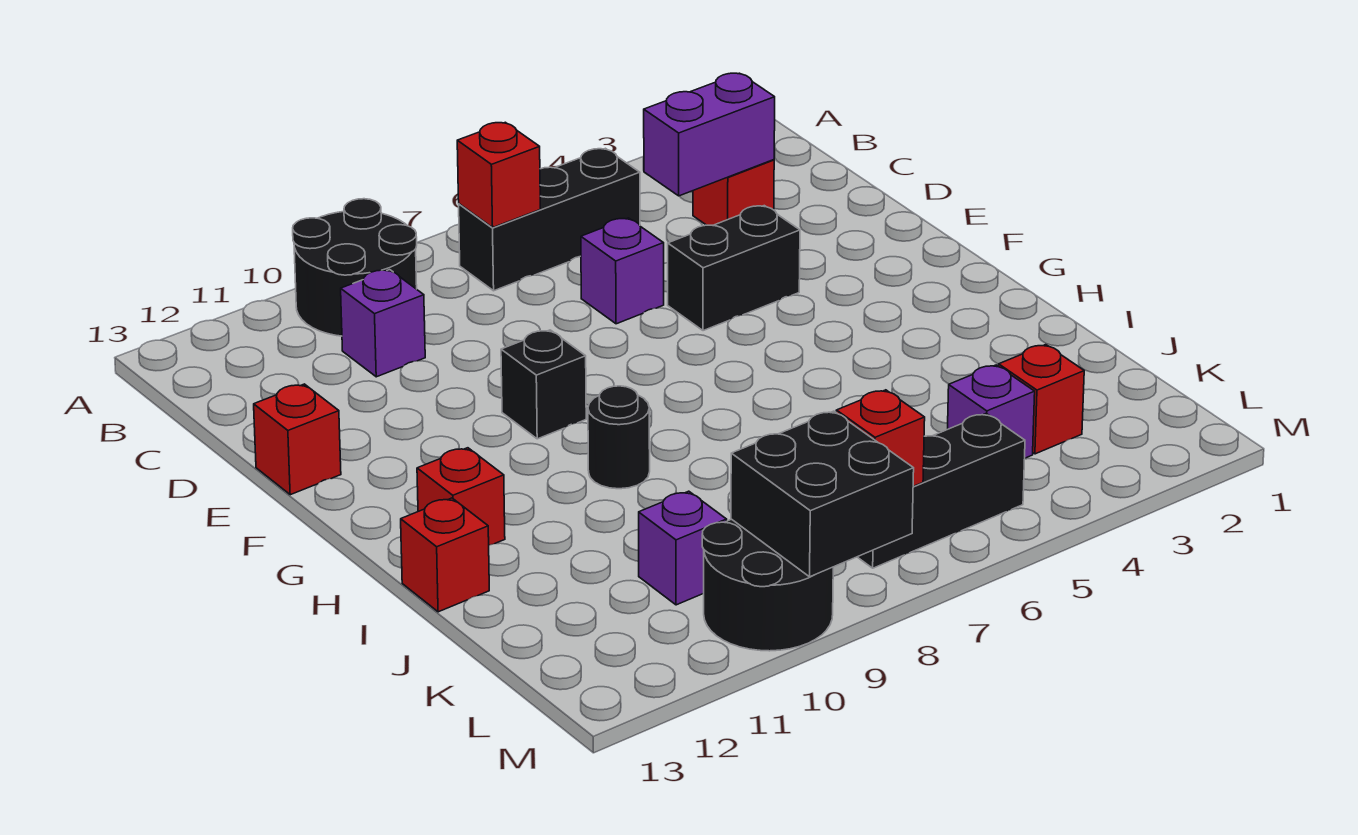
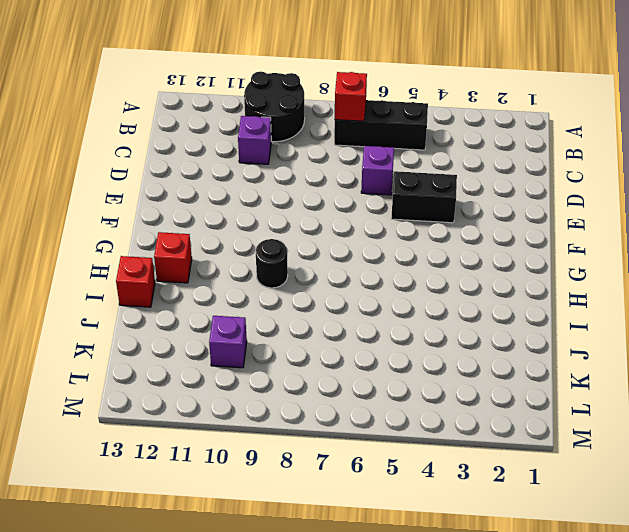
none -> red 1x1 brick [693,160,774,225]
none -> red 1x1 brick [254,384,341,495]
none -> black 1x1 brick [501,330,586,439]

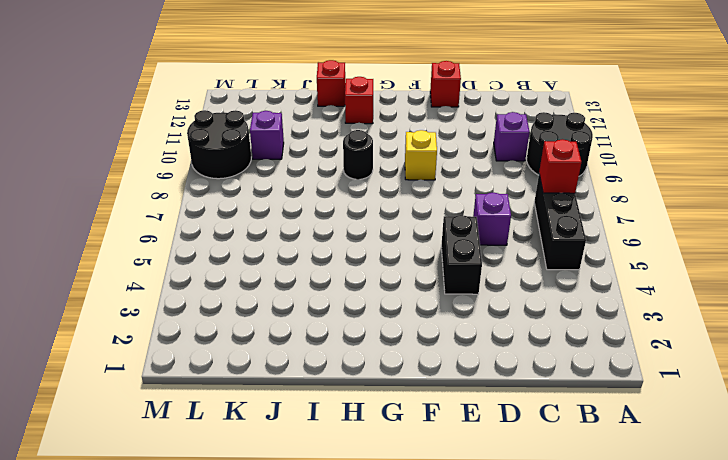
yellow 1x1 brick [405,130,437,180] -> black 1x1 brick [501,330,586,439]
none -> red 1x1 brick [693,160,774,225]
none -> red 1x1 brick [999,345,1084,454]
none -> purple 1x1 brick [948,365,1035,458]

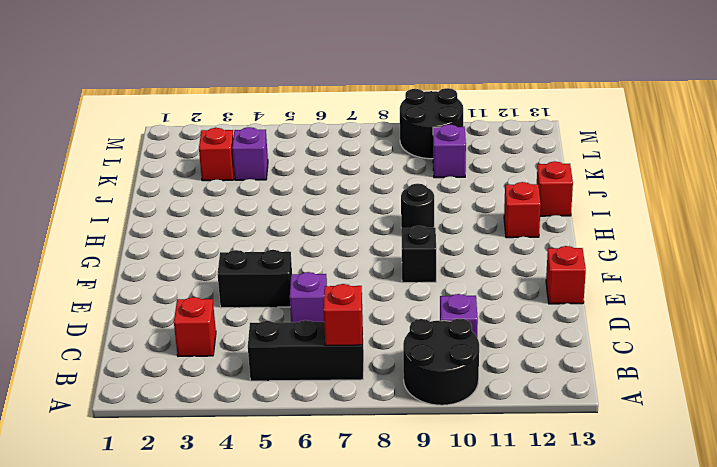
none -> black 1x3 brick [858,413,1025,568]
none -> purple 1x2 brick [644,73,775,196]
none -> red 1x1 brick [836,390,925,486]

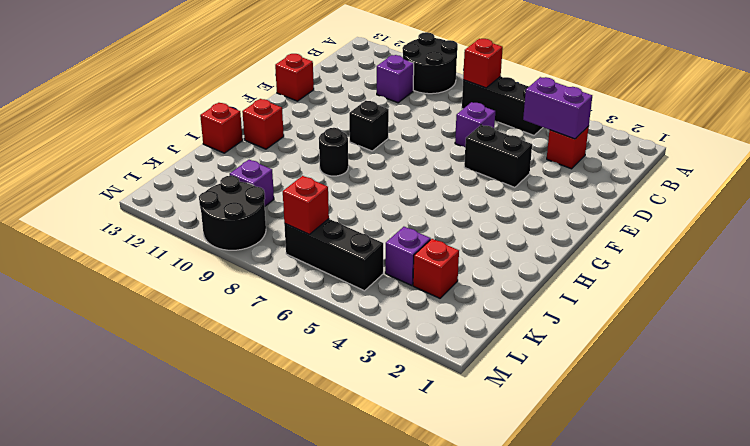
none -> black 2x2 brick [731,411,914,577]

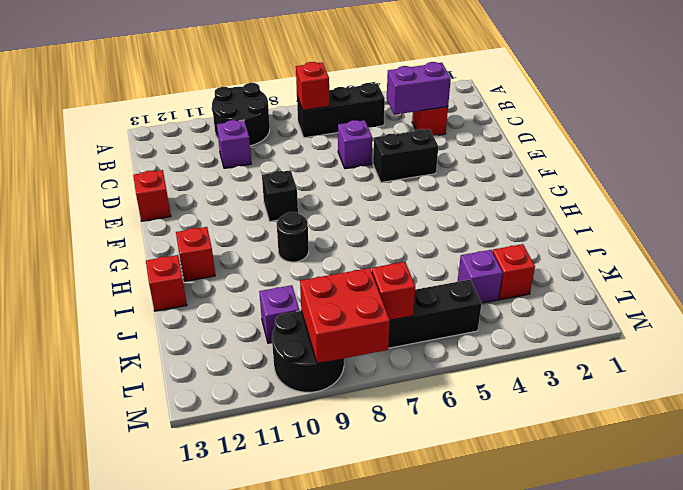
red 2x2 brick [300,268,390,364] -> black 2x2 brick [731,411,914,577]

